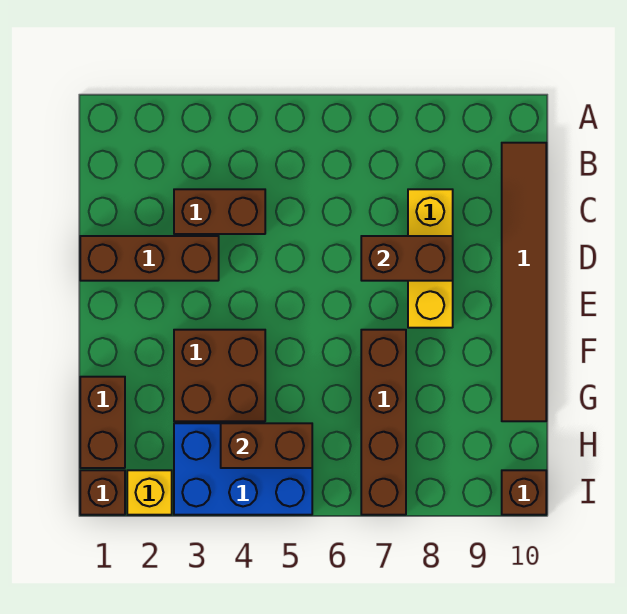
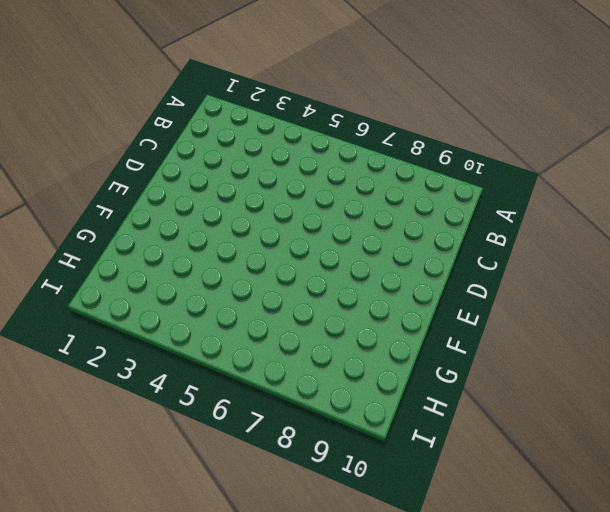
none -> brown 1x6 tile [502,143,546,421]
none -> brown 1x2 brick [174,189,265,234]
none -> yellow 1x3 brick [408,189,453,328]

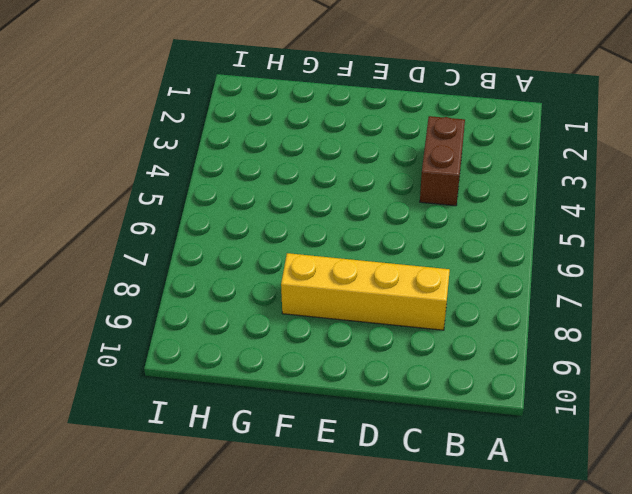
yellow 1x4 brick [281,253,450,330] -> yellow 1x3 brick [408,189,453,328]
none -> brown 1x6 tile [502,143,546,421]
none -> brown 1x3 brick [80,236,219,281]
none -> brown 2x2 brick [174,330,265,421]

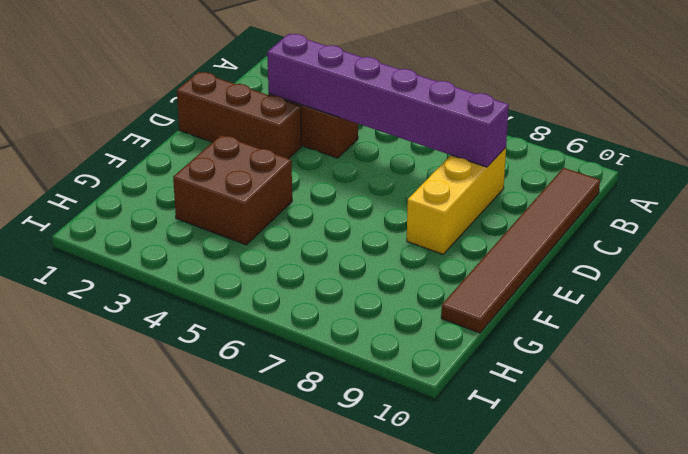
purple 1x6 brick [267,34,509,167] -> none
none -> brown 1x4 brick [361,330,406,515]
none -> brown 1x2 brick [80,377,125,468]
none -> blue 2x3 brick [174,423,312,515]

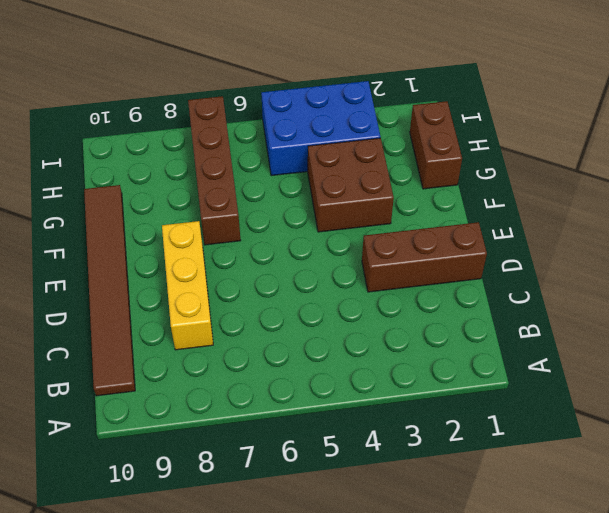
none -> brown 1x2 brick [174,189,265,234]
none -> brown 1x1 brick [80,470,125,515]
none -> yellow 1x1 brick [127,470,172,515]

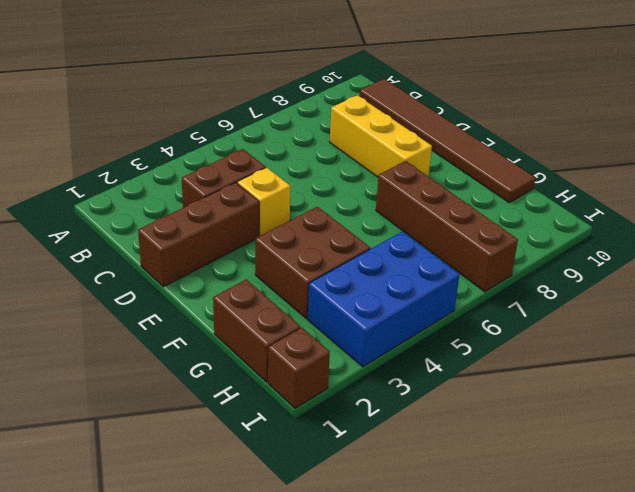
yellow 1x1 brick [237,167,290,236] -> yellow 1x1 brick moved to [127,470,172,515]
none -> brown 1x1 brick [502,470,546,515]
none -> brown 1x2 brick [361,236,453,281]
none -> brown 1x2 brick [221,423,312,468]

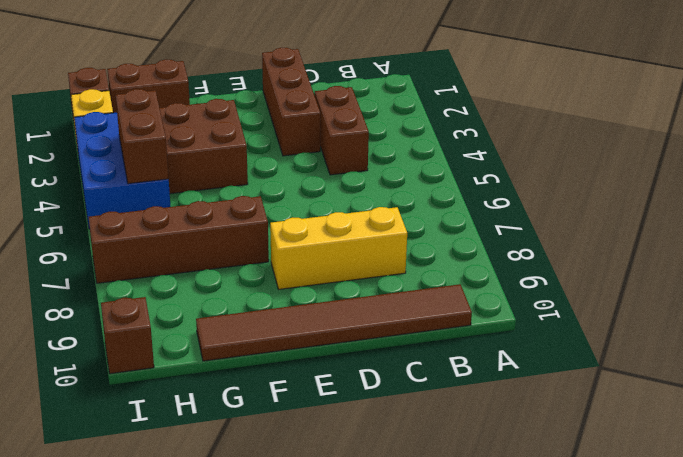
none -> brown 1x2 brick [361,236,453,281]

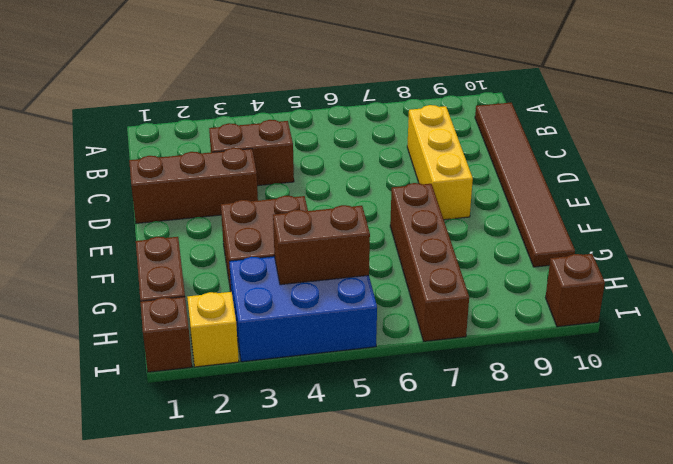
none -> brown 1x2 brick [361,236,453,281]

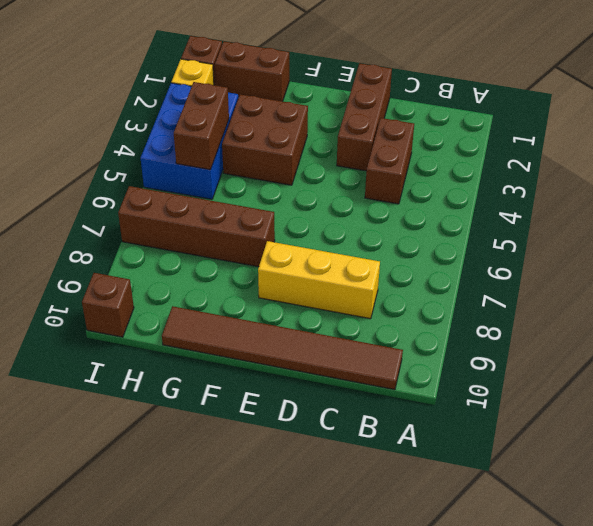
none -> brown 1x2 brick [361,236,453,281]

